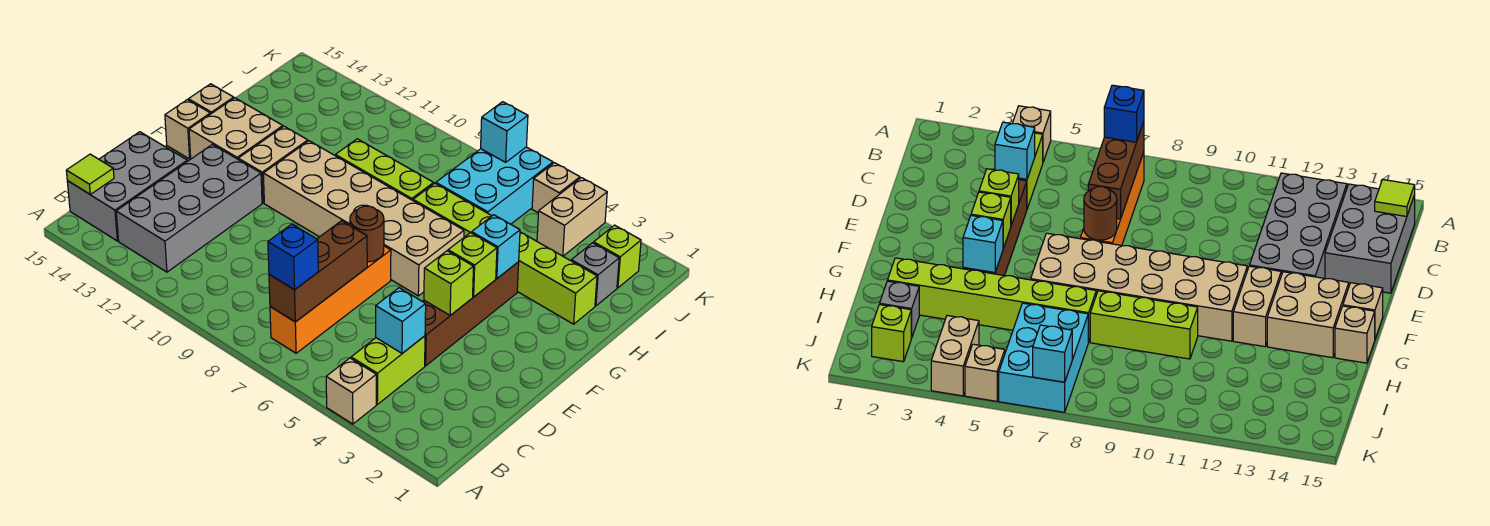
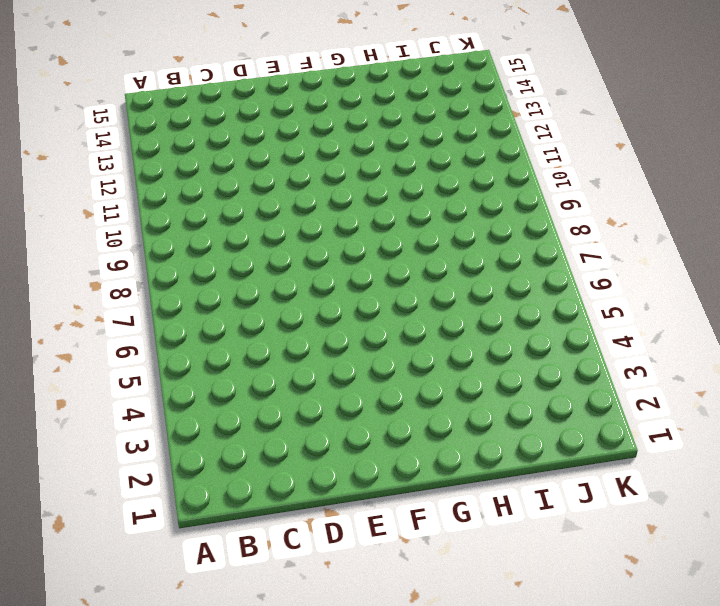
none -> tan 1x1 brick [326,358,376,424]
none -> lime 1x2 brick [351,336,425,404]
none -> orange 1x4 brick [270,246,391,353]

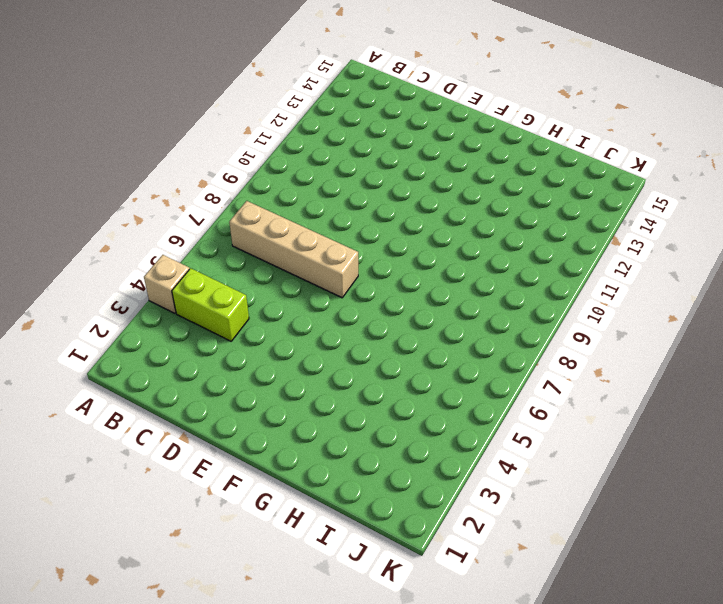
tan 1x4 brick [229,201,358,298] -> orange 1x4 brick [270,246,391,353]
none -> grey 2x4 brick [116,144,262,272]
none -> grey 2x3 brick [67,132,187,241]
none -> brown 1x4 brick [422,262,519,366]

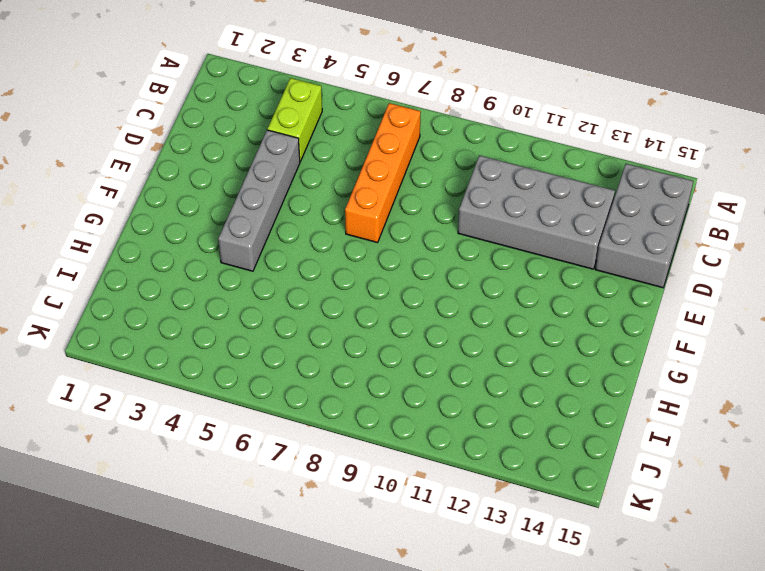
grey 2x4 brick [458,155,615,269] -> grey 2x4 brick turned to [116,144,262,272]
grey 1x4 brick [218,130,300,271] -> brown 1x4 brick [422,262,519,366]
none -> tan 1x1 brick [326,358,376,424]
none -> tan 2x6 brick [263,141,464,296]
none -> tan 1x2 brick [238,126,308,203]

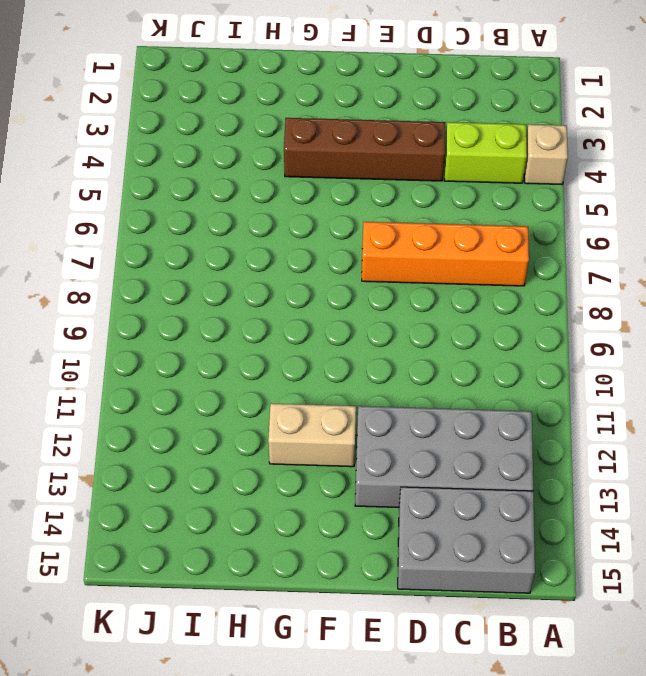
none -> tan 2x6 brick [263,141,464,296]
none -> tan 2x2 brick [189,98,283,159]
none -> tan 1x1 brick [165,100,210,159]

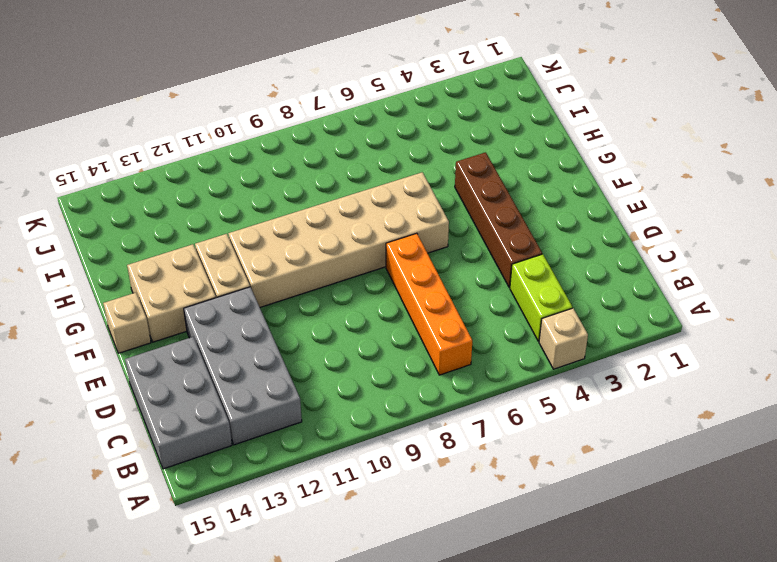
none -> tan 1x1 brick [188,84,234,114]
none -> lime 1x6 brick [413,183,597,324]
none -> lime 1x3 brick [335,139,434,200]

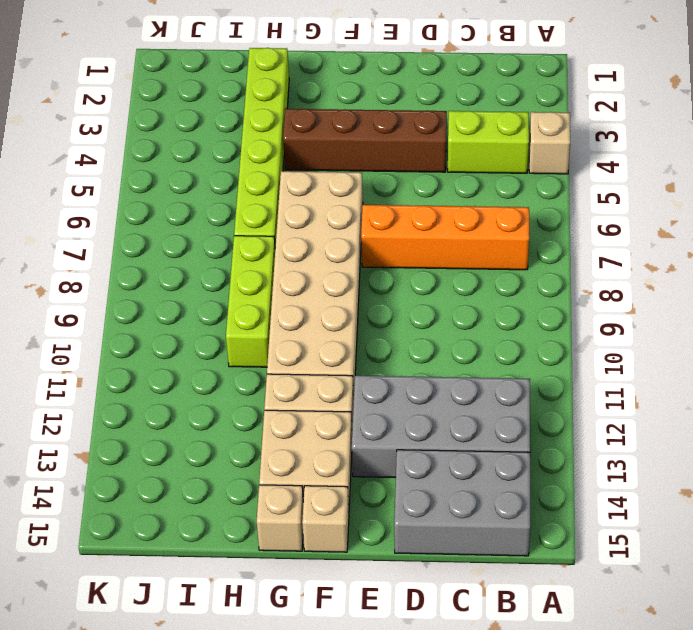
none -> grey 1x1 brick [571,243,619,306]
none -> cyan 2x3 brick [436,147,553,224]
none -> lime 1x1 brick [594,225,641,288]

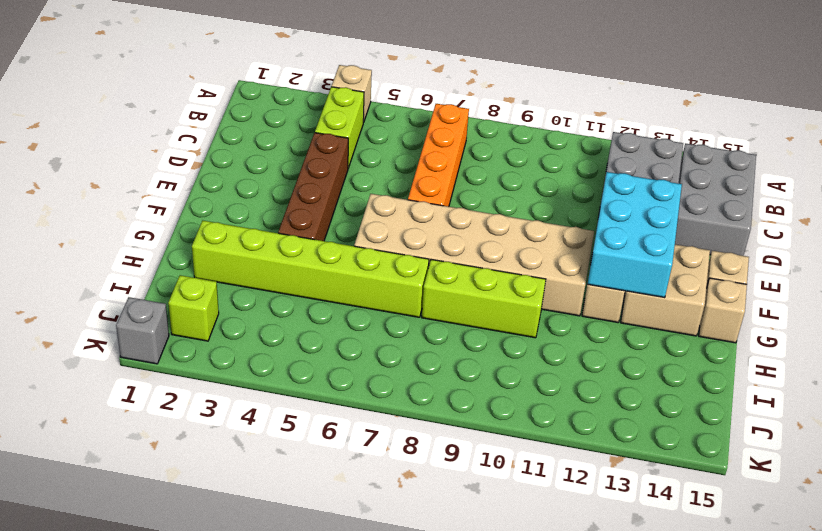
cyan 2x3 brick [588,172,682,298] -> cyan 2x3 brick moved to [436,147,553,224]
grey 1x1 brick [116,297,169,364] -> grey 1x1 brick moved to [571,243,619,306]
none -> tan 1x2 brick [537,178,607,256]
none -> tan 1x1 brick [532,163,580,213]
none -> brown 1x3 brick [269,221,367,322]

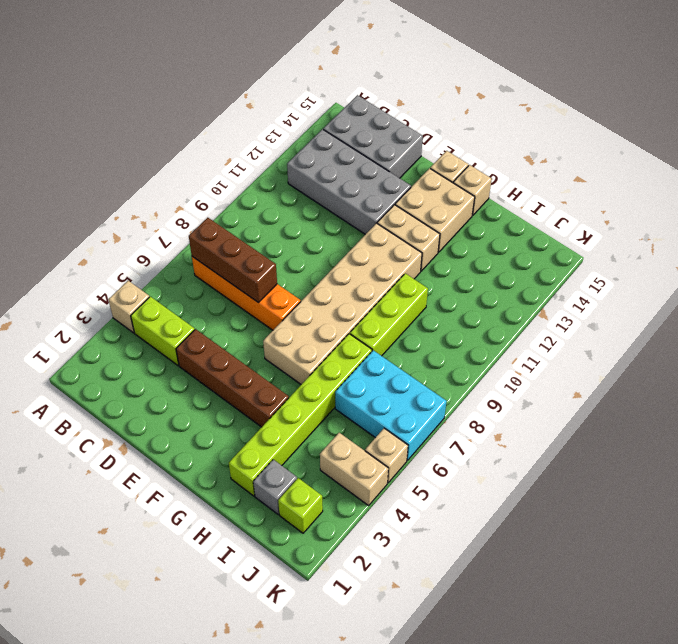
none -> lime 1x1 tile [66,154,114,194]
none -> cyan 1x1 brick [376,288,426,353]
none -> lime 1x1 brick [424,251,474,315]

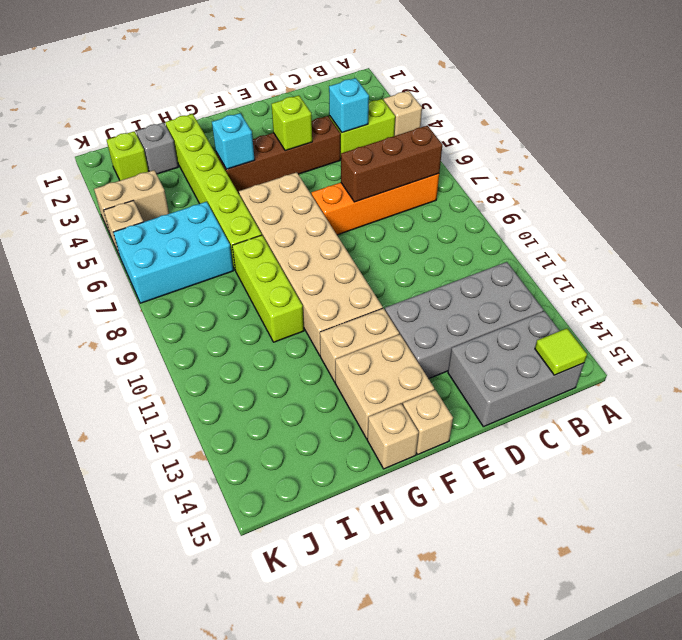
none -> brown 1x1 round brick [350,206,384,262]
none -> lime 1x1 brick [448,233,497,297]
none -> cyan 1x1 brick [481,102,528,162]

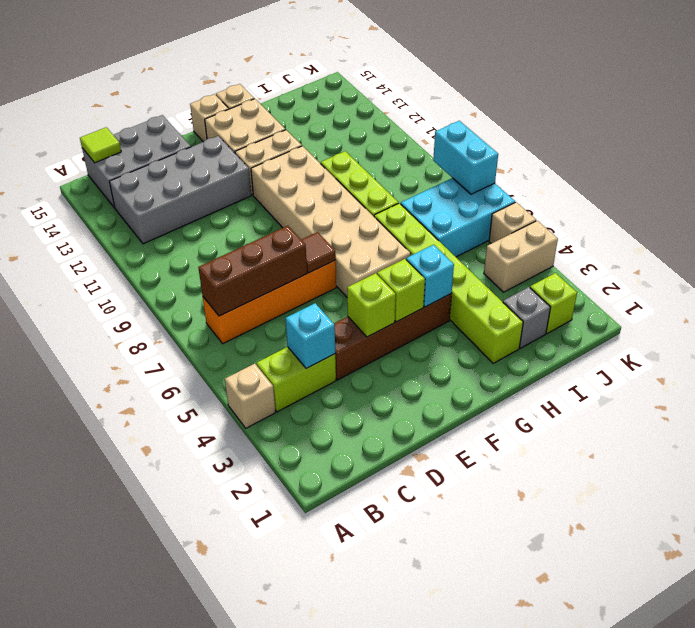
brown 1x1 tile [302,232,336,273] -> brown 1x1 round brick [350,206,384,262]
cyan 1x2 brick [433,121,498,194] -> cyan 1x1 brick [481,102,528,162]
none -> blue 1x1 brick [268,224,318,290]

